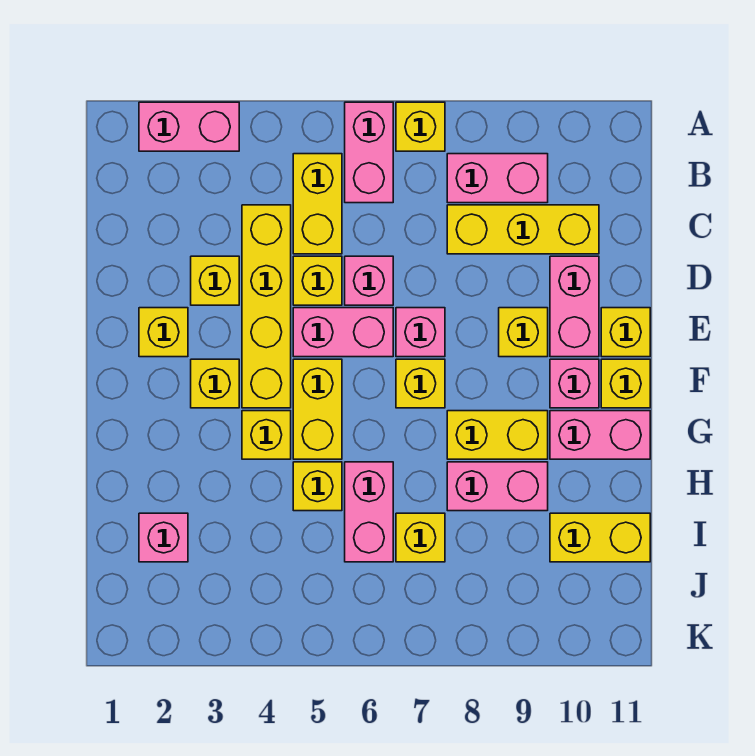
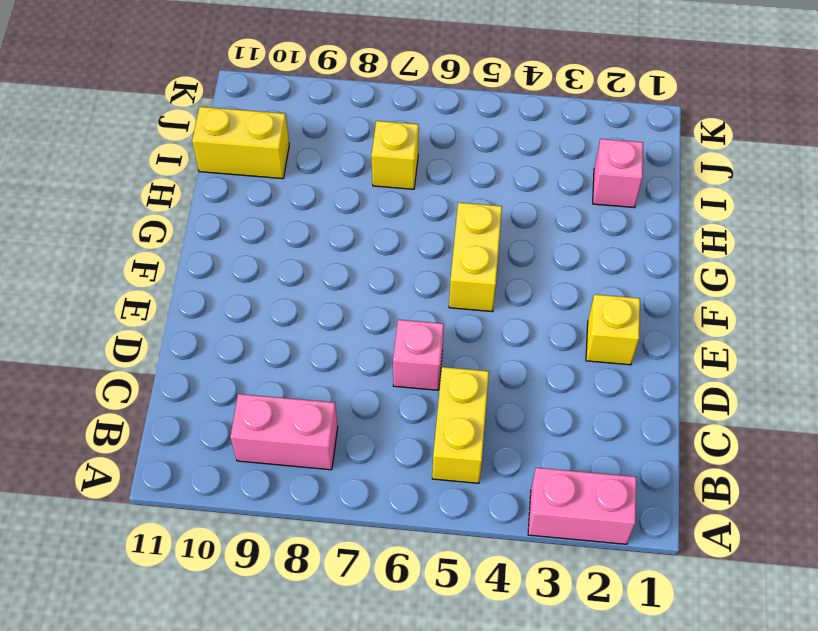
none -> pink 1x2 brick [345,102,393,203]
none -> yellow 1x1 brick [396,102,445,151]
none -> yellow 1x4 brick [242,205,291,408]
none -> yellow 1x3 brick [447,205,599,254]

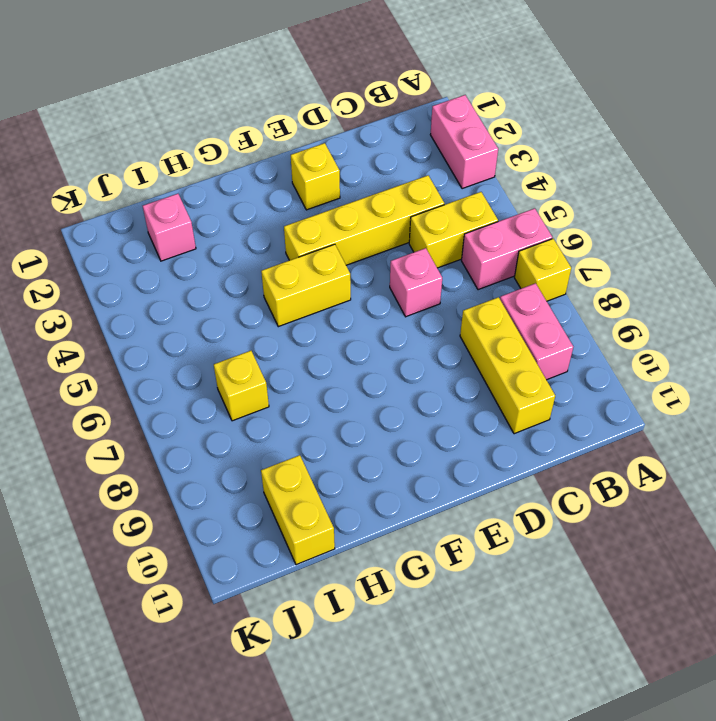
none -> yellow 1x1 brick [191,256,239,305]
none -> yellow 1x1 brick [293,256,342,305]
none -> pink 1x2 brick [550,256,599,357]
none -> pink 1x2 brick [293,308,393,357]

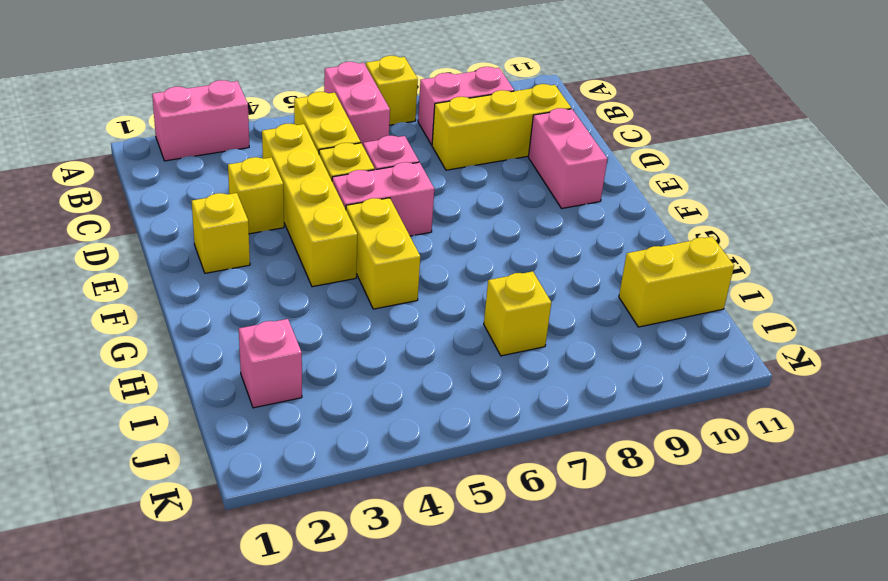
none -> pink 1x1 brick [396,308,445,357]
none -> yellow 1x1 brick [499,308,548,357]
none -> yellow 1x1 brick [601,308,650,357]
none -> yellow 1x1 brick [191,359,239,408]

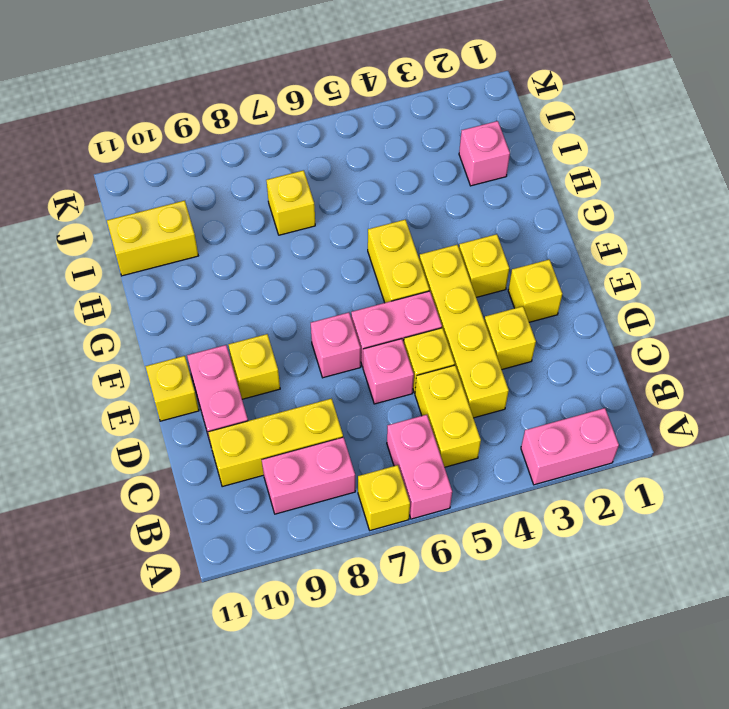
none -> yellow 1x1 brick [396,359,445,408]
none -> pink 1x1 brick [550,359,599,408]
none -> yellow 1x1 brick [601,359,650,408]
none -> yellow 1x1 brick [242,411,291,459]

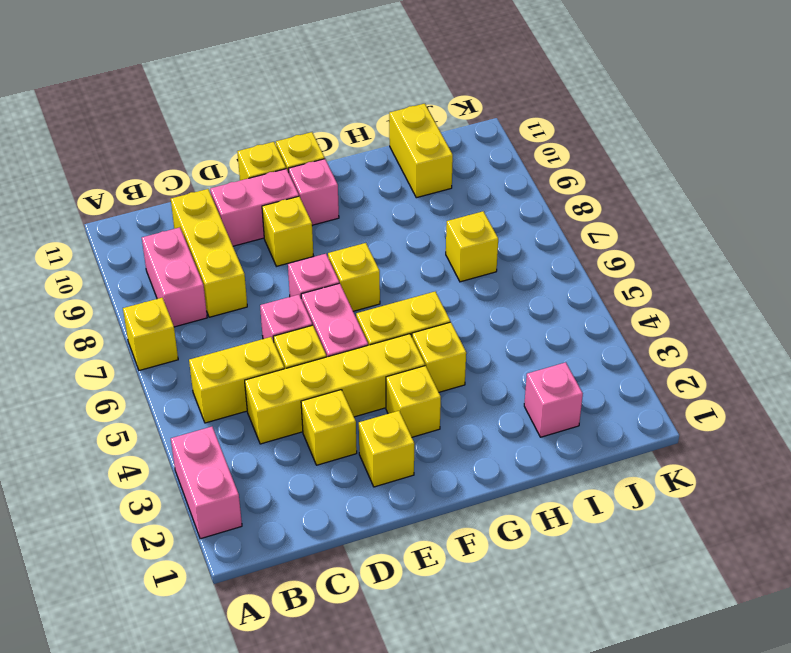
none -> pink 1x2 brick [345,102,393,203]
none -> yellow 1x2 brick [447,411,548,459]
none -> pink 1x2 brick [550,411,650,459]
none -> yellow 1x1 brick [293,462,342,511]

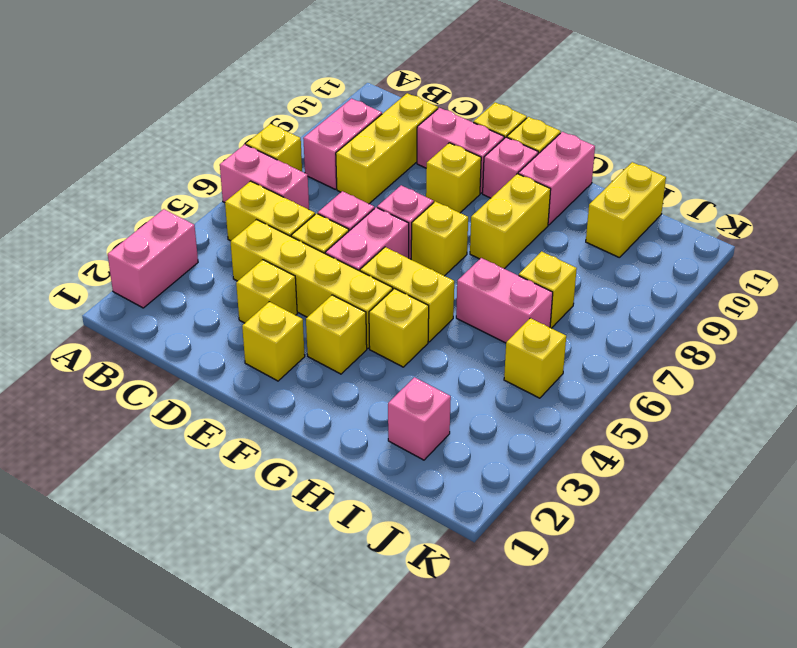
yellow 1x1 brick [504,318,566,398] -> yellow 1x1 brick moved to [293,462,342,511]
none -> pink 1x2 brick [447,462,548,511]

